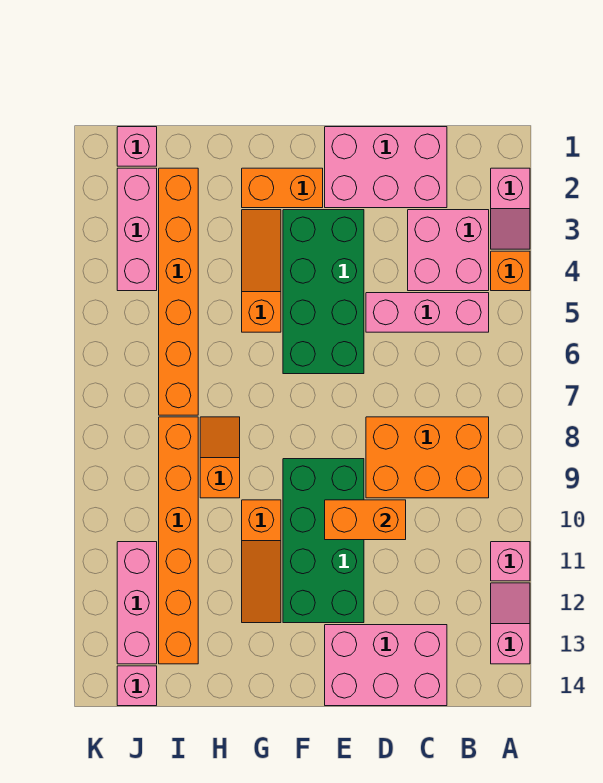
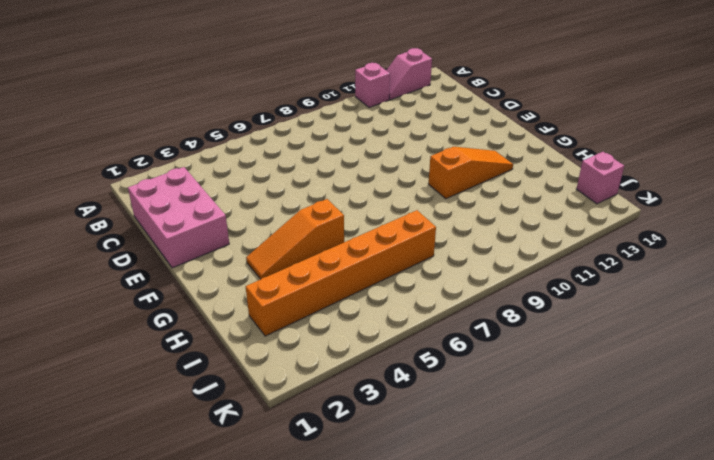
none -> pink 1x2 slope [491,168,530,249]
none -> orange 1x1 brick [491,251,530,291]
none -> pink 2x2 brick [408,210,489,291]

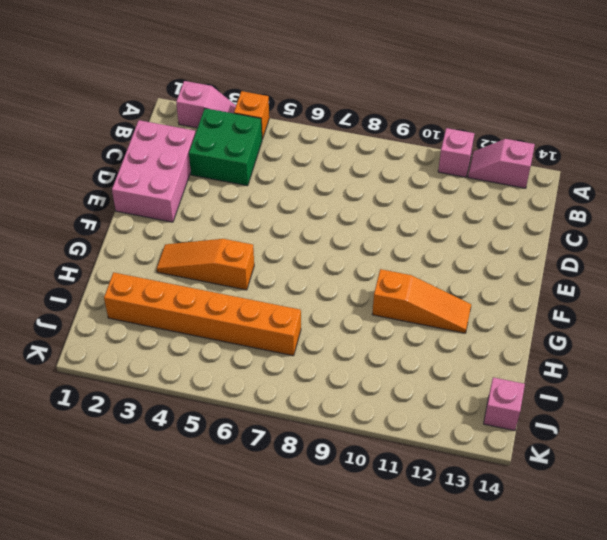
green 2x2 brick [189,108,262,186] -> pink 2x2 brick [408,210,489,291]
none -> pink 1x3 brick [366,293,489,332]
none -> orange 2x3 brick [366,417,489,498]
none -> pink 2x3 brick [325,625,447,706]

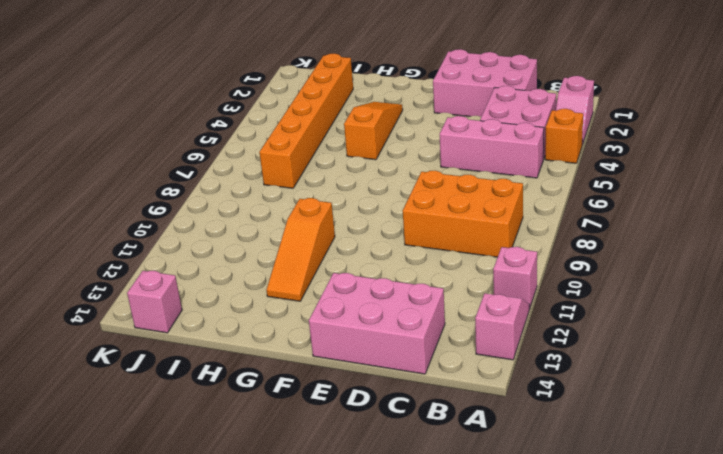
none -> green 2x4 brick [283,210,364,374]
none -> green 2x4 brick [283,459,364,623]
none -> orange 1x2 brick [242,168,323,208]

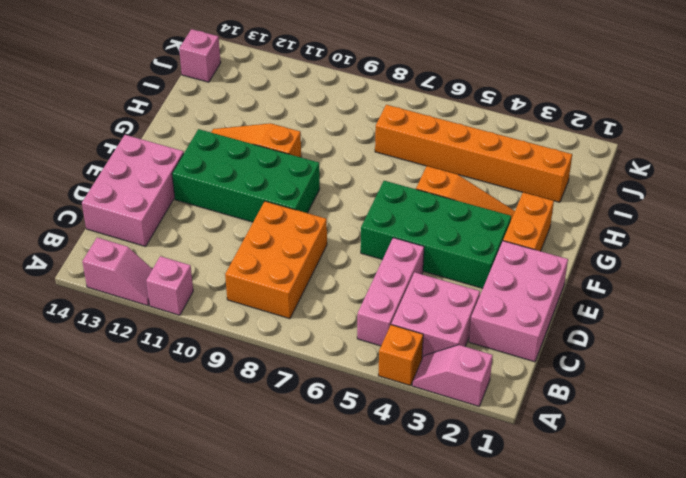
none -> orange 1x2 slope [200,417,240,498]
none -> orange 1x6 brick [159,417,198,664]
none -> pink 1x1 brick [117,127,157,166]

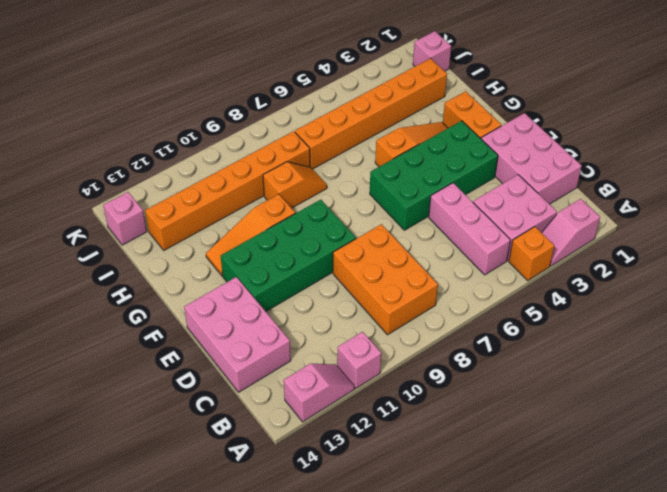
none -> pink 1x3 brick [117,168,157,291]
none -> pink 1x3 brick [117,542,157,664]
none -> orange 1x2 brick [325,500,406,540]

